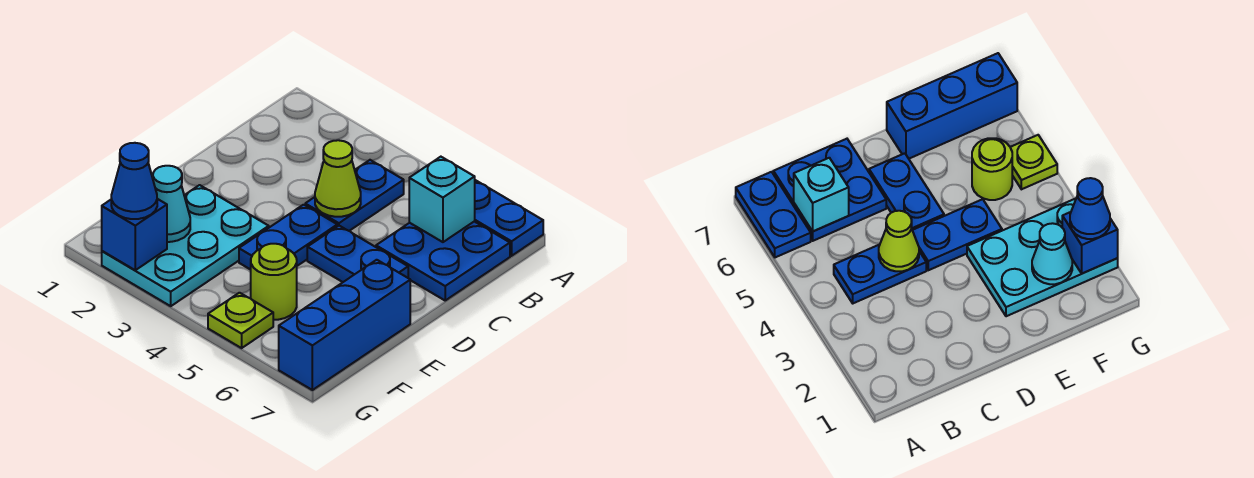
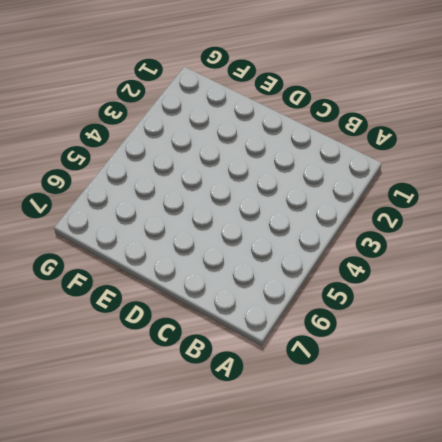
none -> blue 1x2 plate [475,180,543,256]
none -> blue 1x2 plate [305,160,404,231]
none -> blue 2x2 plate [376,221,510,300]

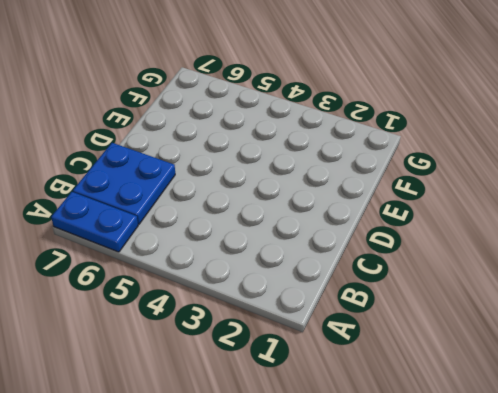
none -> blue 1x2 plate [305,160,404,231]
none -> blue 1x2 plate [239,205,337,270]
none -> blue 1x2 plate [307,226,408,282]

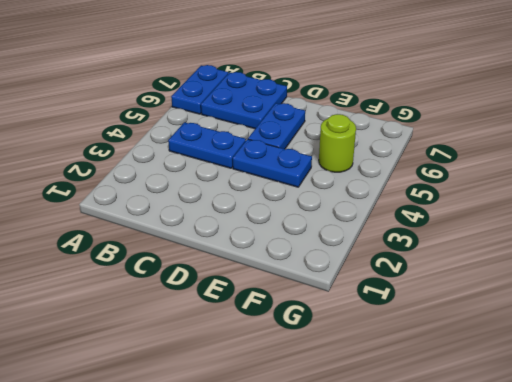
none -> cyan 2x3 plate [102,185,269,306]
none -> blue 1x3 brick [279,260,410,390]
none -> lime 1x1 plate [208,293,273,348]

